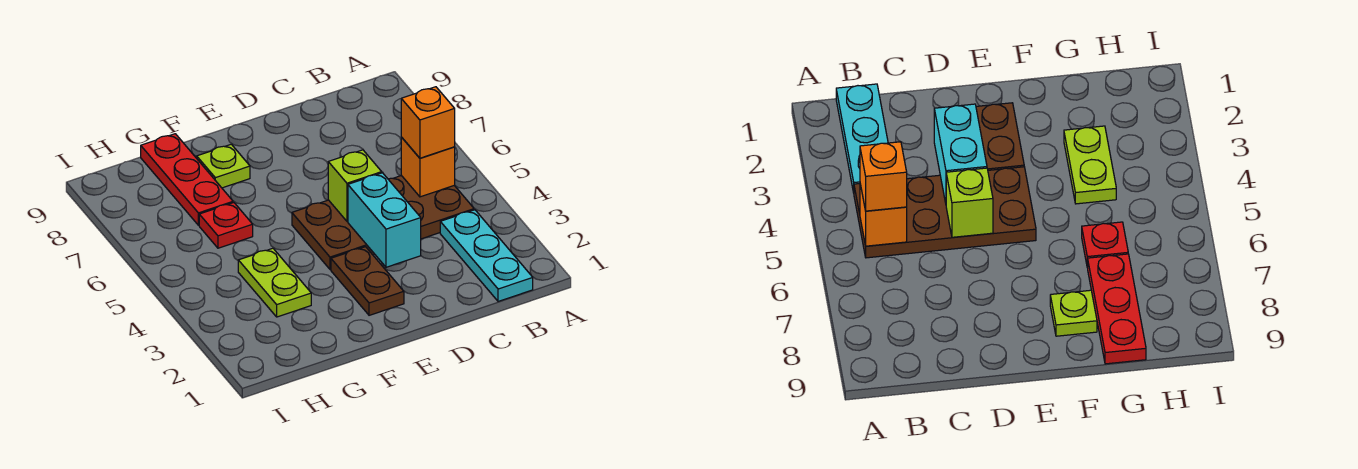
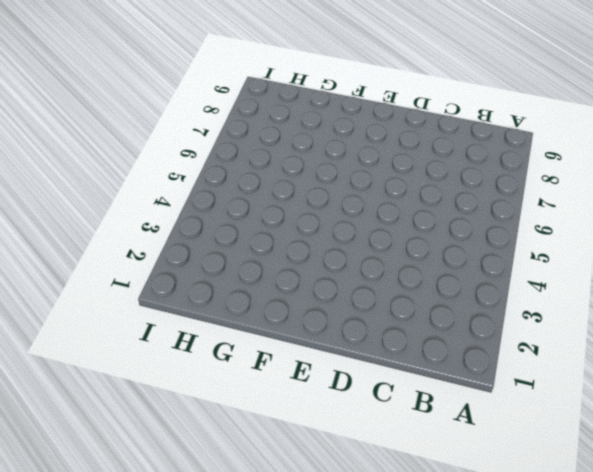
none -> cyan 1x3 plate [440,210,533,301]
none -> brown 2x4 plate [292,176,474,270]

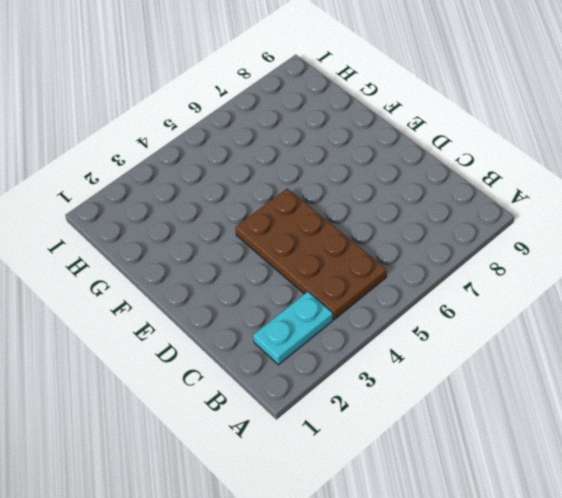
cyan 1x2 plate [253,292,333,365] -> cyan 1x3 plate [440,210,533,301]
none -> brown 1x2 plate [331,247,404,315]
none -> lime 1x1 plate [197,144,250,188]

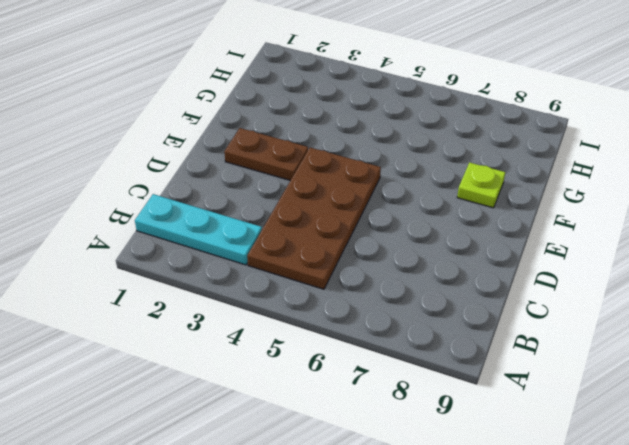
none -> lime 1x2 plate [238,248,311,317]
none -> red 1x1 plate [199,203,253,248]

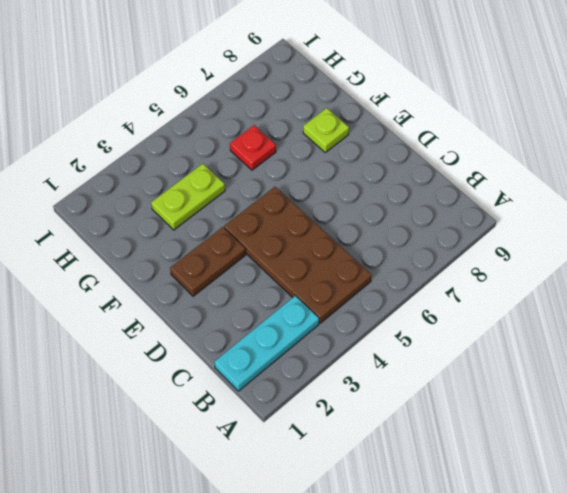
none -> red 1x3 plate [141,134,233,225]
none -> orange 1x1 brick [401,137,455,197]

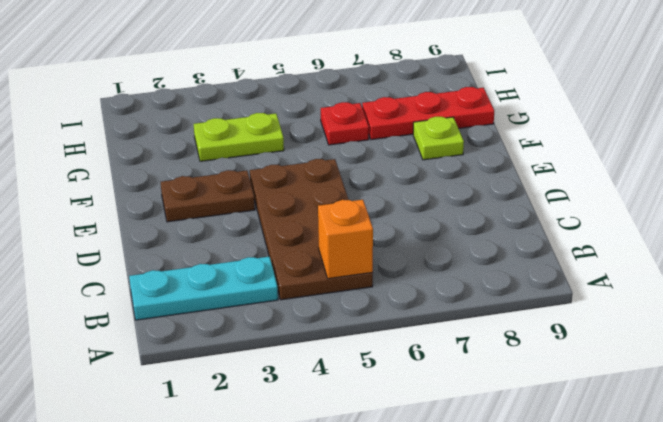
none -> cyan 1x2 brick [348,173,421,267]
none -> lime 1x1 brick [328,150,382,221]

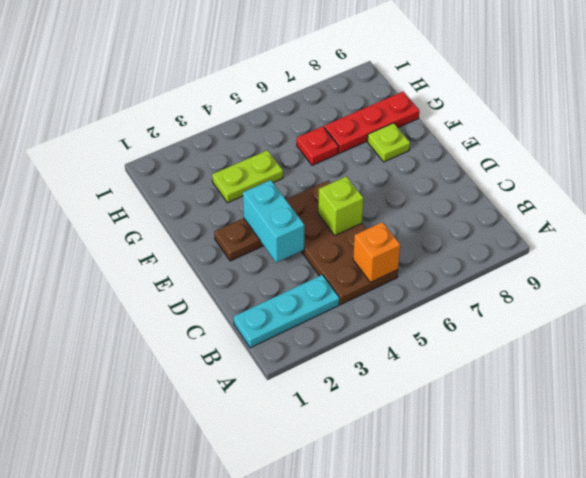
cyan 1x2 brick [243,180,304,263] -> cyan 1x2 brick turned to [348,173,421,267]
none -> orange 1x1 brick [401,87,455,158]

